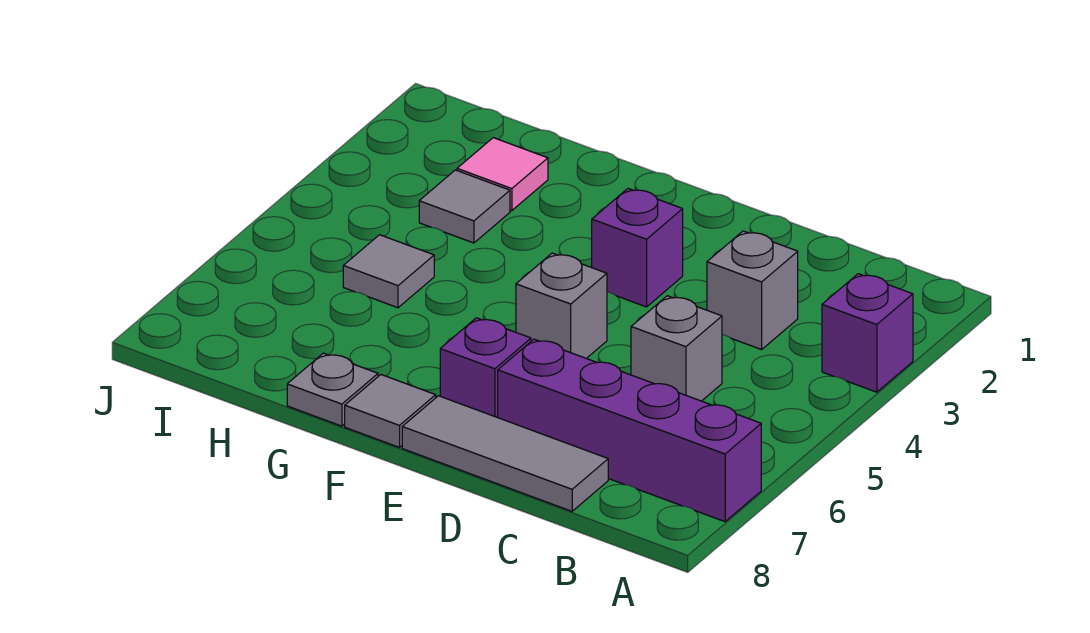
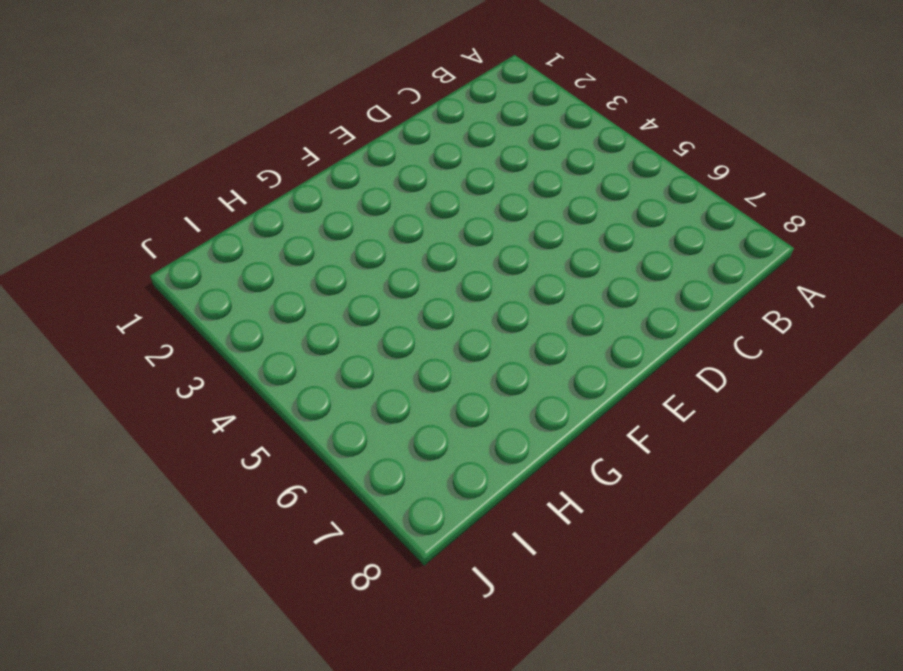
none -> purple 1x1 brick [822,274,913,392]
none -> purple 1x4 brick [498,339,761,522]
none -> grey 1x1 brick [707,231,798,350]

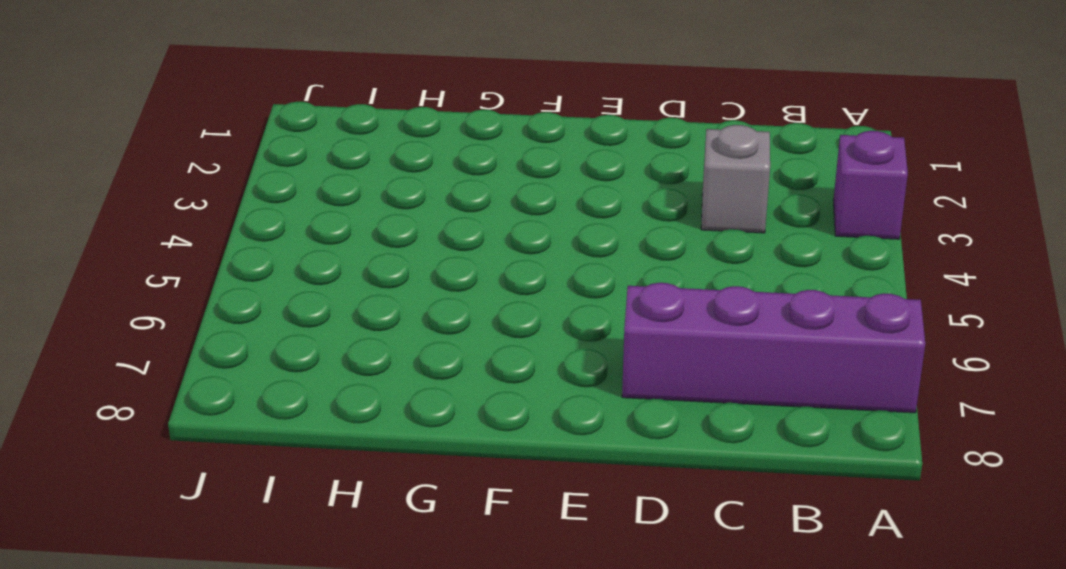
none -> grey 1x1 brick [631,296,722,401]
none -> grey 1x3 tile [402,396,608,511]
none -> purple 1x1 brick [592,189,683,307]

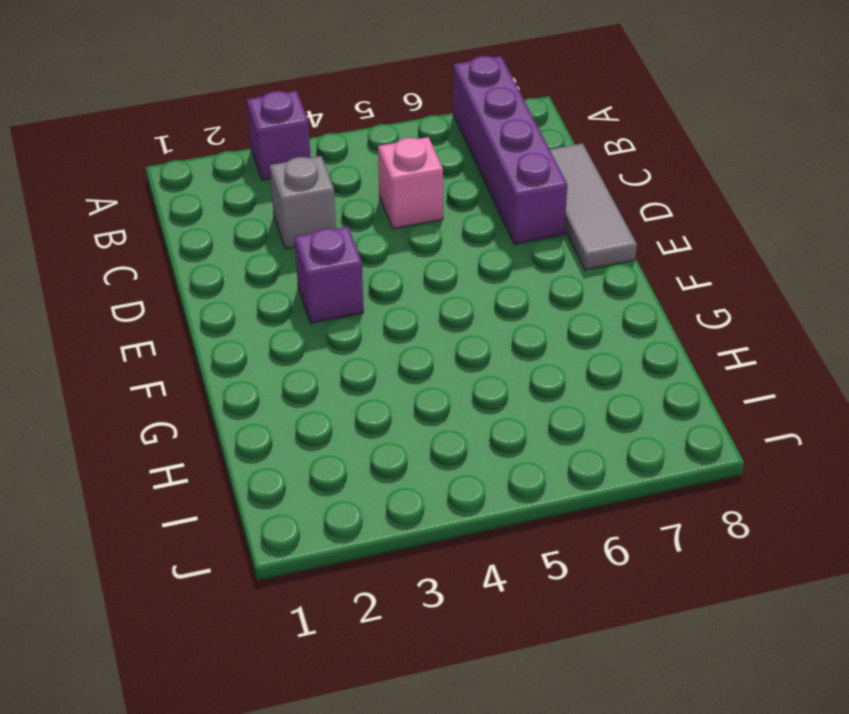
pink 1x1 brick [378,137,443,229] -> grey 1x1 brick [631,296,722,401]
none -> grey 1x1 brick [516,253,607,358]
none -> purple 1x1 brick [440,318,531,417]
none -> grey 1x1 tile [345,375,436,447]

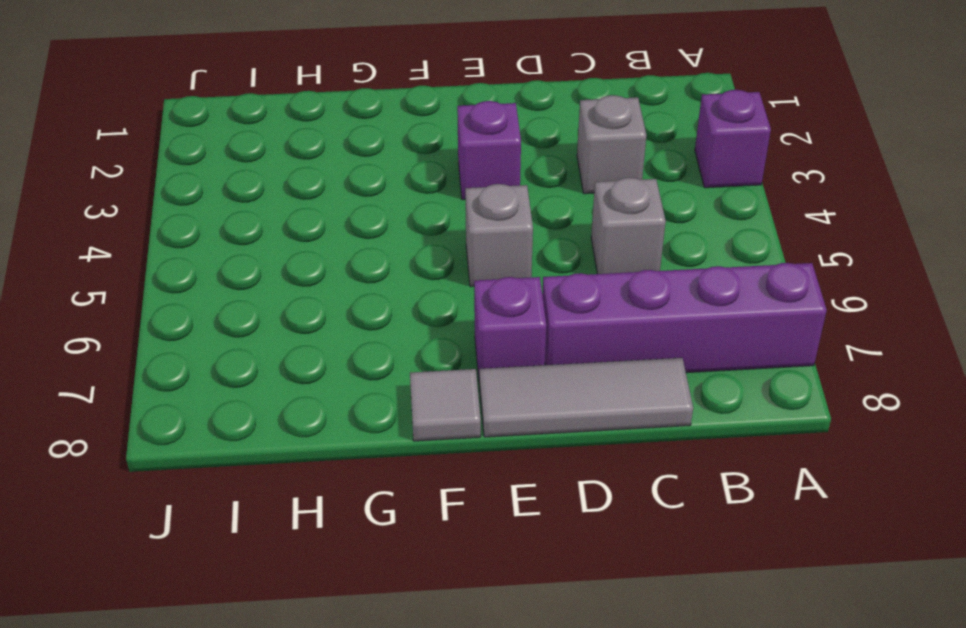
none -> grey 1x1 plate [287,353,378,426]
none -> pink 1x1 tile [457,138,548,211]
none -> grey 1x1 tile [419,170,510,243]

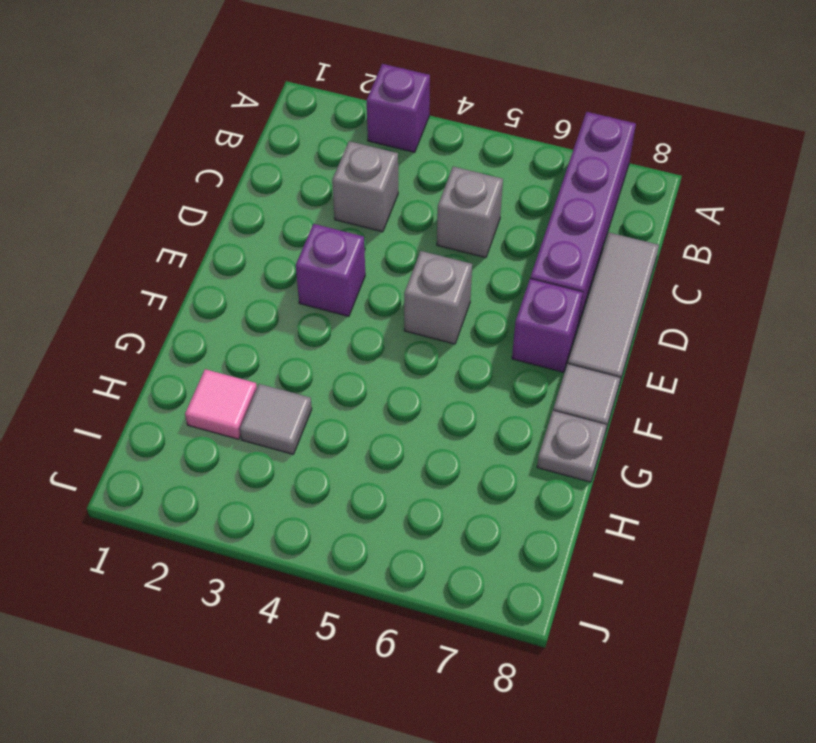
none -> grey 1x1 tile [343,235,434,308]

